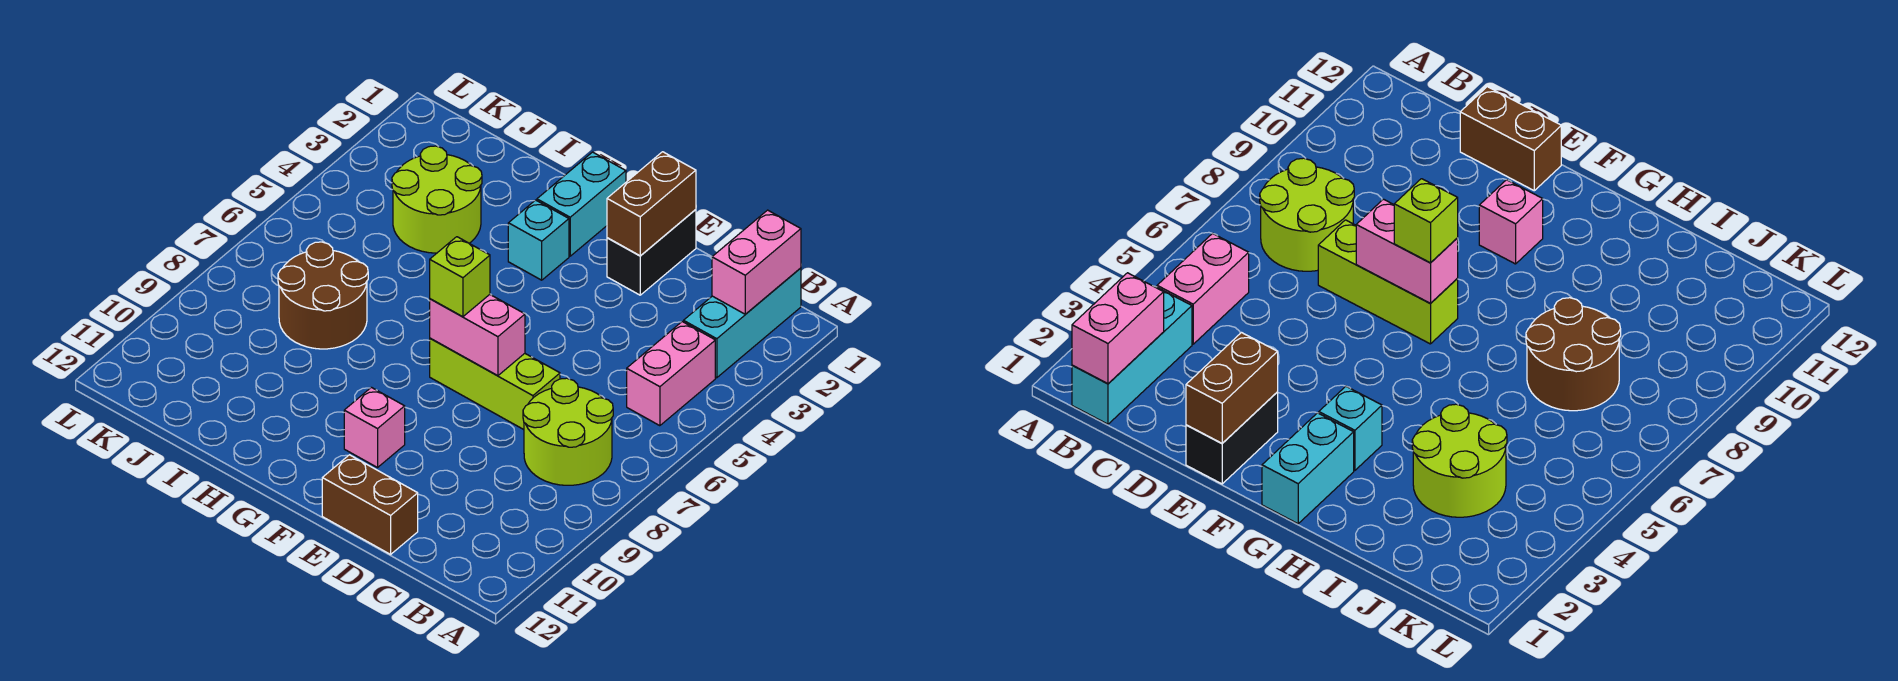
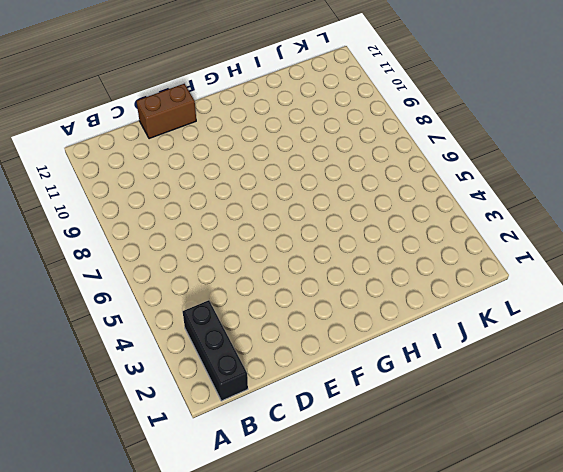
black 1x3 brick [183,300,248,401] -> cyan 1x3 brick [684,268,801,378]
none -> pink 1x2 brick [627,322,715,426]
none -> lime 2x2 round brick [523,378,613,485]
none -> lime 1x3 brick [430,338,560,430]

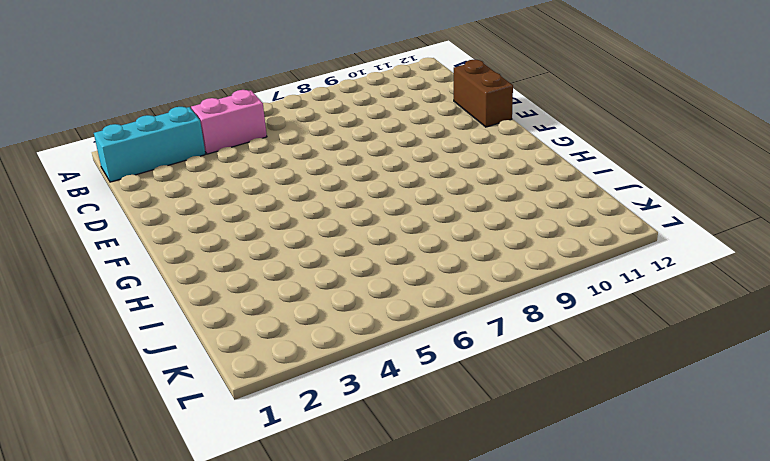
none -> lime 2x2 round brick [523,378,613,485]
none -> lime 1x3 brick [430,338,560,430]
none -> black 1x2 brick [607,210,696,295]

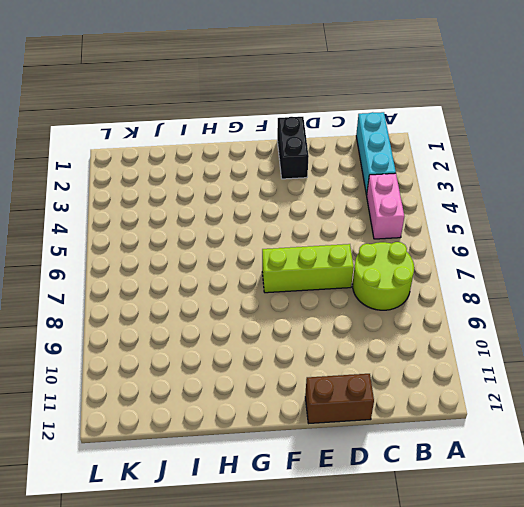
none -> pink 1x1 brick [344,387,405,468]
none -> cyan 1x2 brick [537,152,626,256]
none -> cyan 1x1 brick [508,200,569,280]

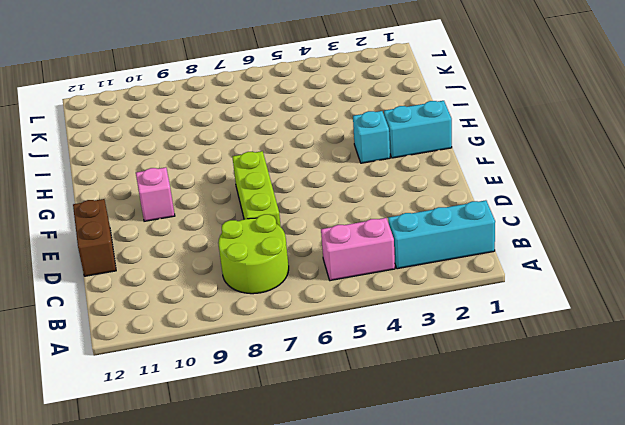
none -> black 1x2 brick [607,210,696,295]
none -> lime 2x2 round brick [392,146,482,253]
none -> brown 2x2 round brick [278,242,368,349]

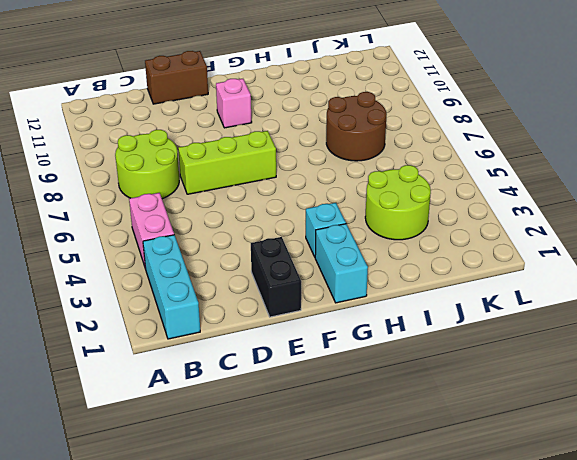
none -> pink 1x2 brick [712,210,801,314]
none -> brown 1x2 brick [607,152,696,256]
none -> pink 1x2 brick [430,295,525,376]

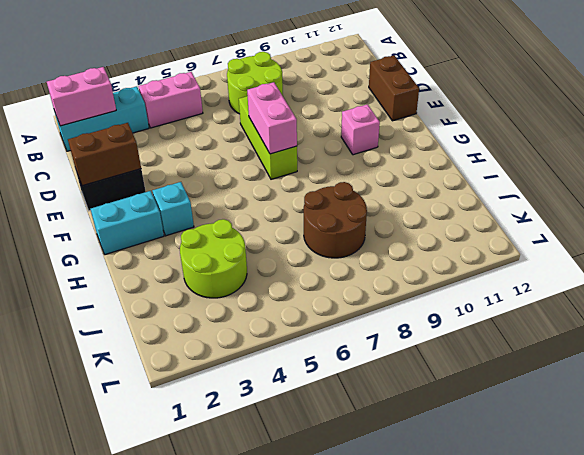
none -> lime 1x1 brick [430,237,490,317]

